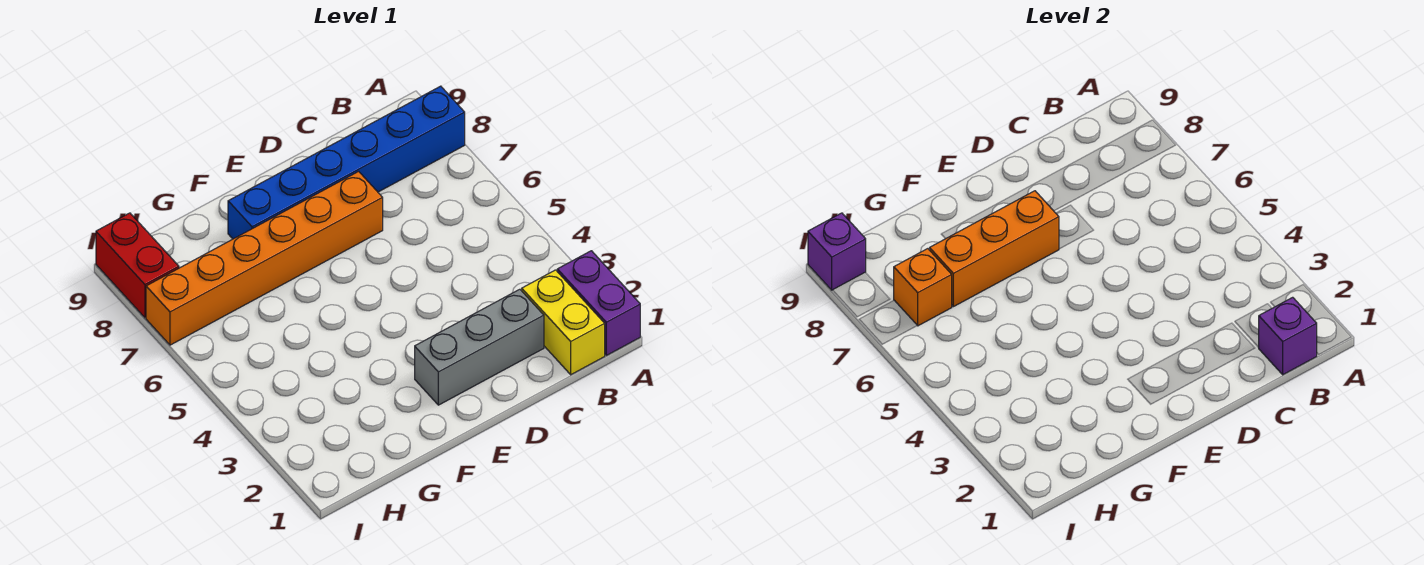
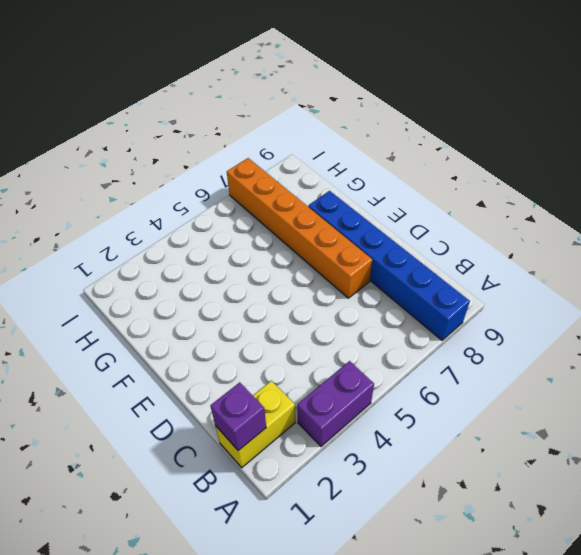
purple 1x2 brick [297,361,374,446] -> purple 1x2 brick moved to [557,251,640,355]
none -> grey 1x3 brick [415,289,544,405]
none -> red 1x2 brick [96,213,179,318]

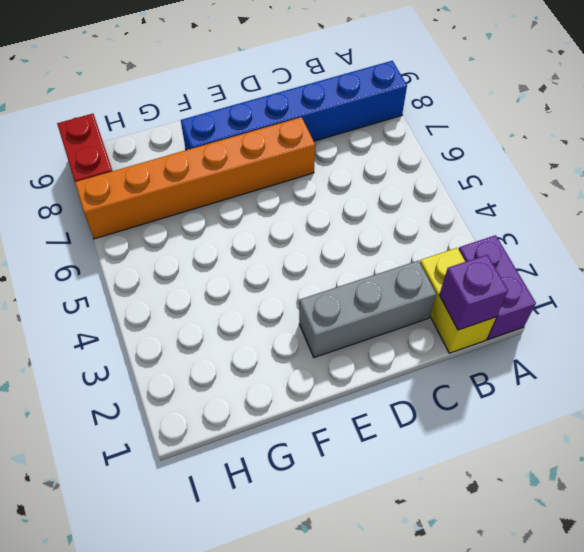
none -> orange 1x3 brick [930,191,1059,307]
none -> orange 1x1 brick [894,249,952,326]

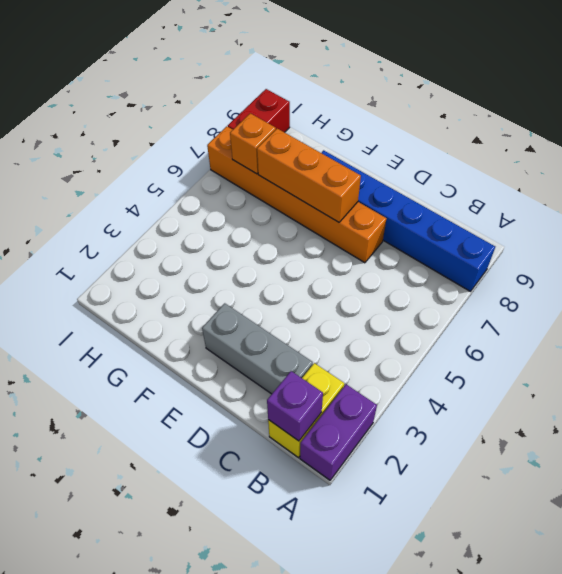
none -> purple 1x1 brick [808,213,866,290]

